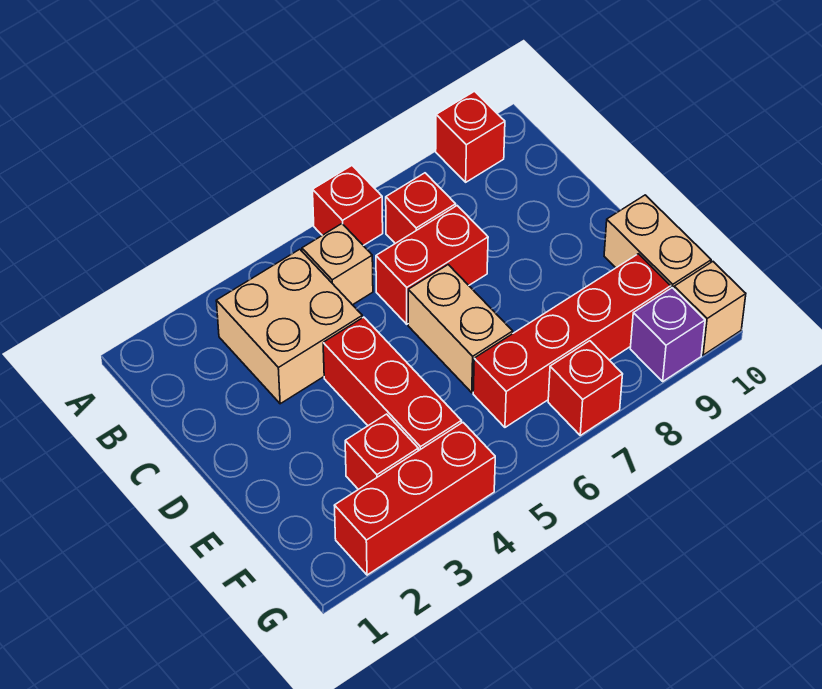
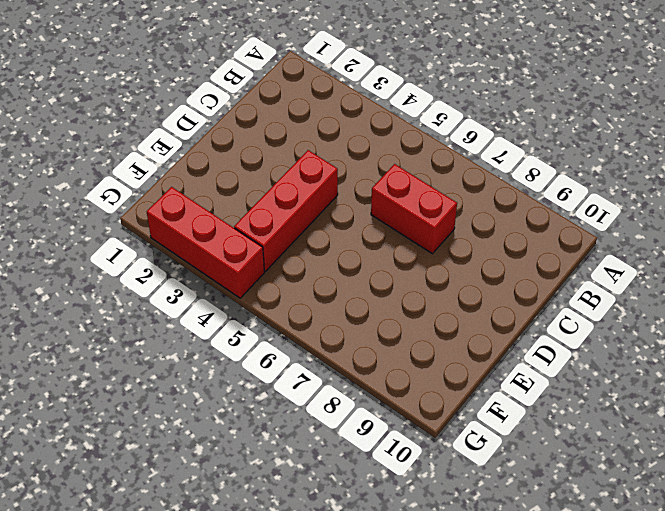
none -> red 1x1 brick [313,166,383,246]
none -> red 1x1 brick [436,91,505,182]
none -> tan 2x2 brick [216,249,362,404]

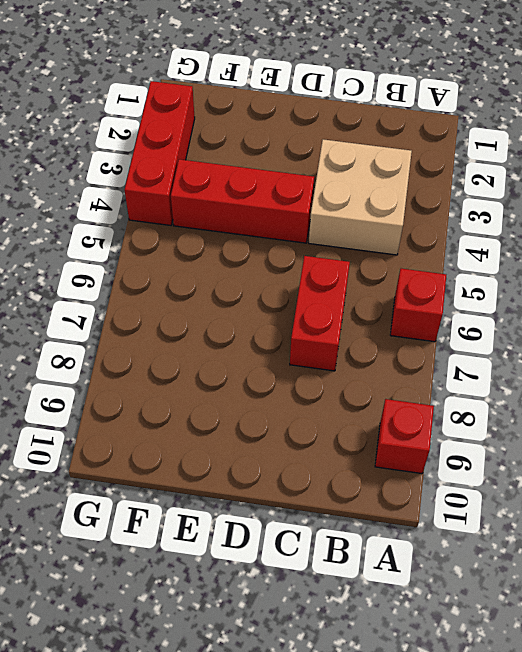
none -> tan 1x1 brick [302,224,373,305]
none -> red 1x1 brick [386,173,456,243]
none -> tan 1x2 brick [408,265,513,393]

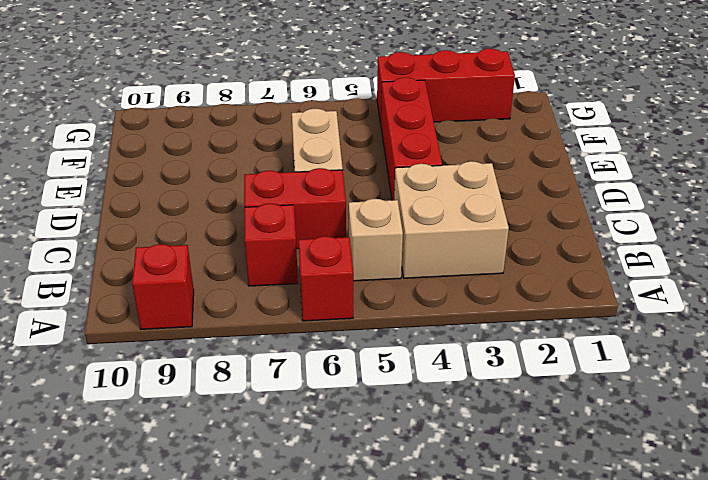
none -> tan 1x2 brick [604,195,711,289]
none -> red 1x1 brick [345,414,418,489]
none -> red 1x4 brick [473,254,671,427]

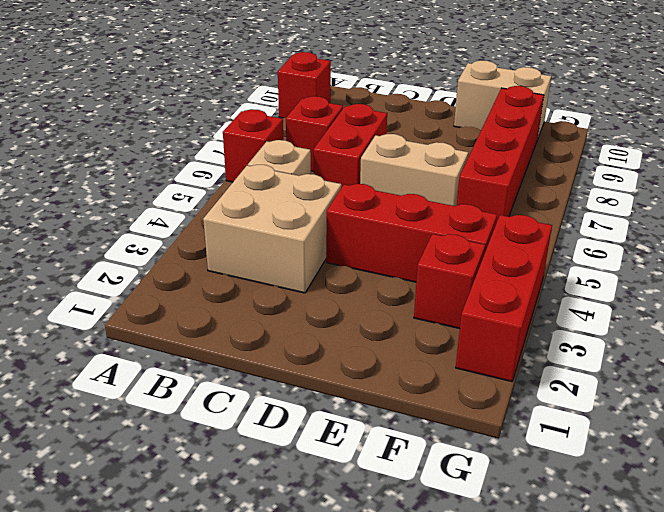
none -> red 1x1 brick [548,341,623,435]
none -> purple 1x1 brick [630,288,705,381]
none -> tan 1x1 brick [674,262,746,355]

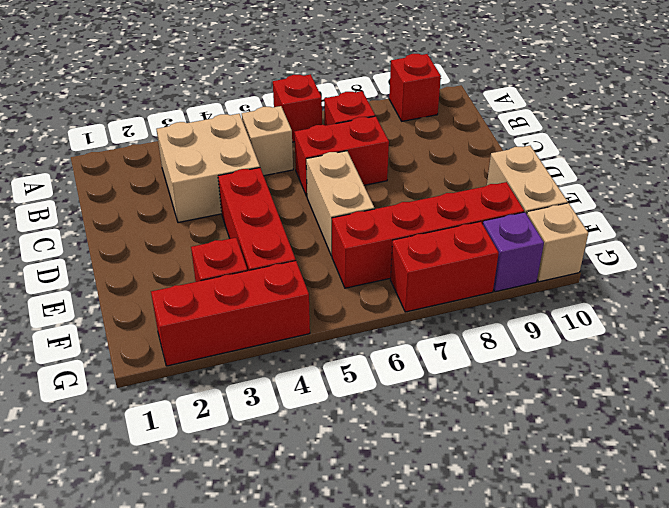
red 1x2 brick [390,222,499,312] -> red 1x1 brick [548,341,623,435]

